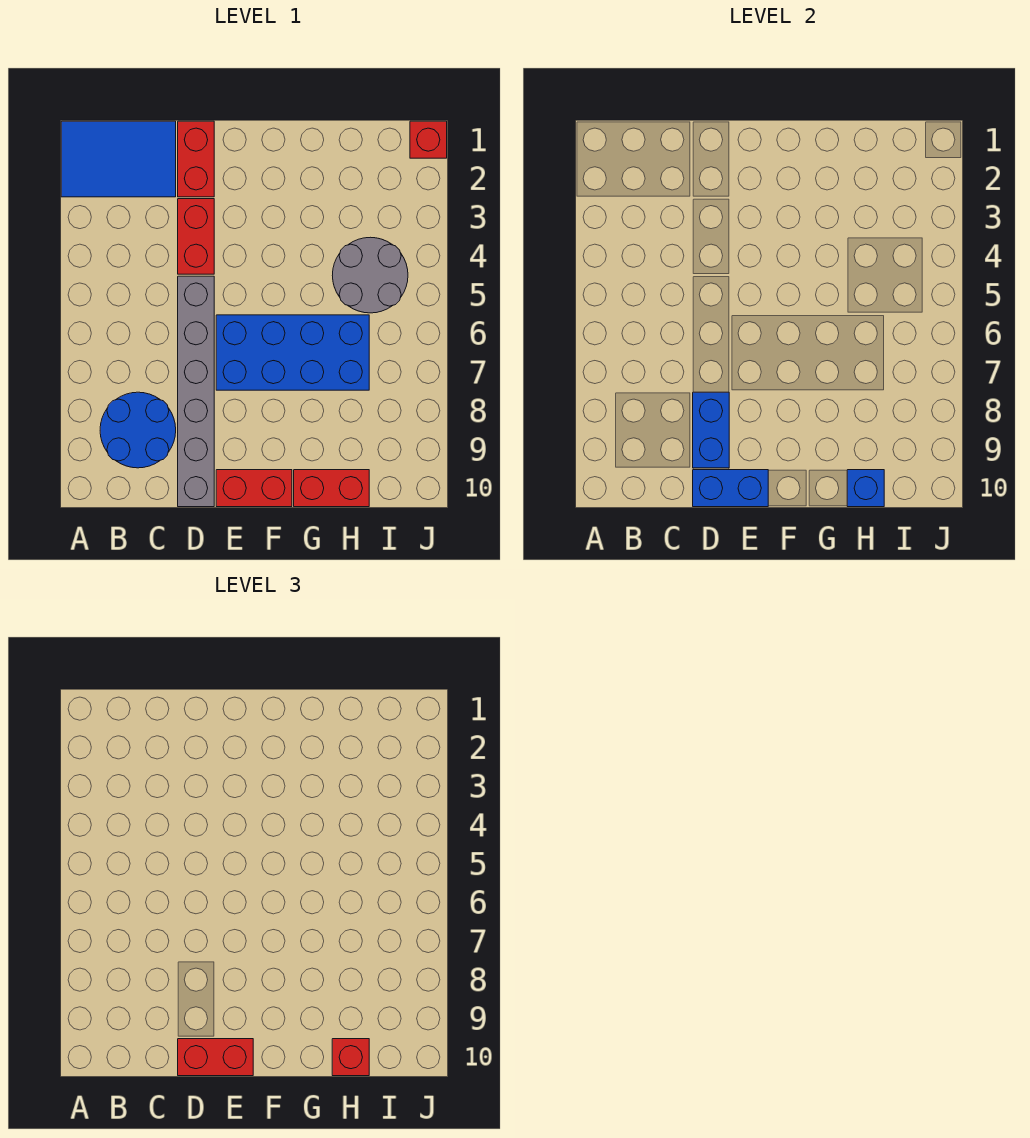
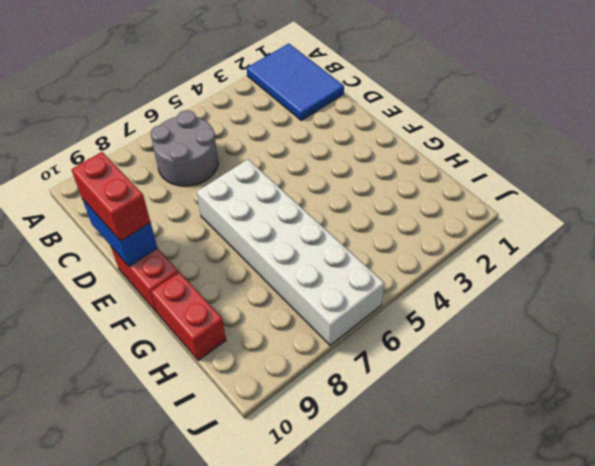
grey 2x2 round brick [151,110,218,186] -> grey 2x2 round brick moved to [332,237,408,313]
white 2x6 brick [197,159,384,345] -> blue 2x4 brick [216,315,369,390]
none -> blue 2x2 round brick [100,392,176,468]
none -> red 1x2 brick [178,121,214,197]
none -> red 1x2 brick [178,199,214,274]

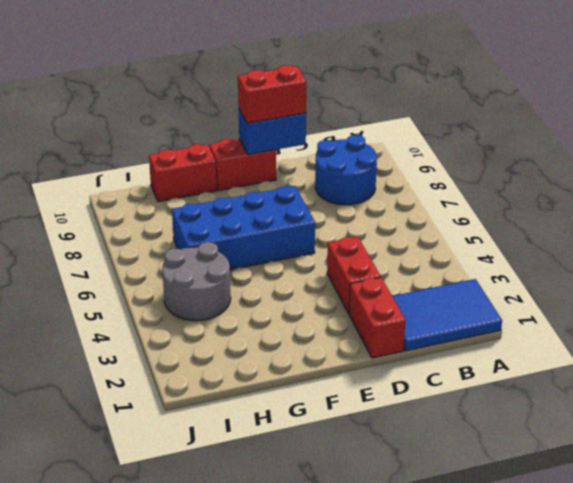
none -> grey 1x6 brick [178,276,214,507]
none -> red 1x1 brick [410,121,447,158]
none -> blue 1x2 brick [693,392,729,468]

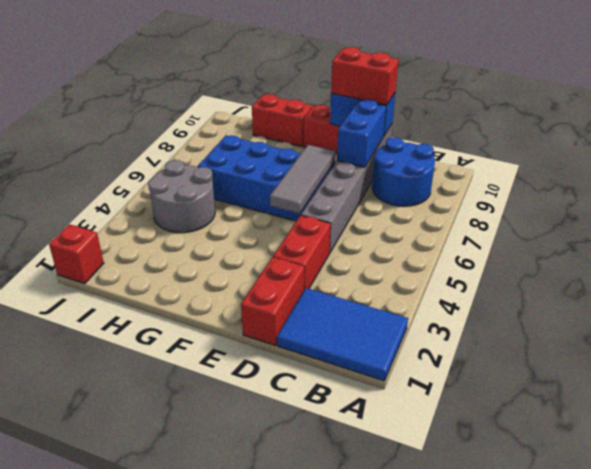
grey 1x3 tile [270,145,335,213] -> none
none -> blue 1x1 brick [847,470,884,507]
none -> red 1x1 brick [332,1039,369,1076]

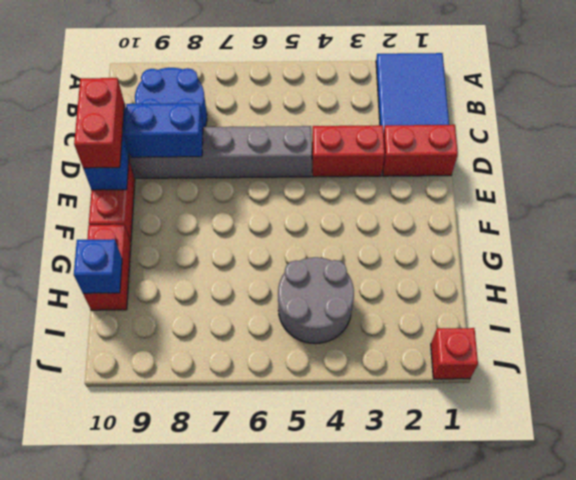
none -> blue 2x4 brick [216,315,369,390]
none -> red 1x1 brick [332,1039,369,1076]

